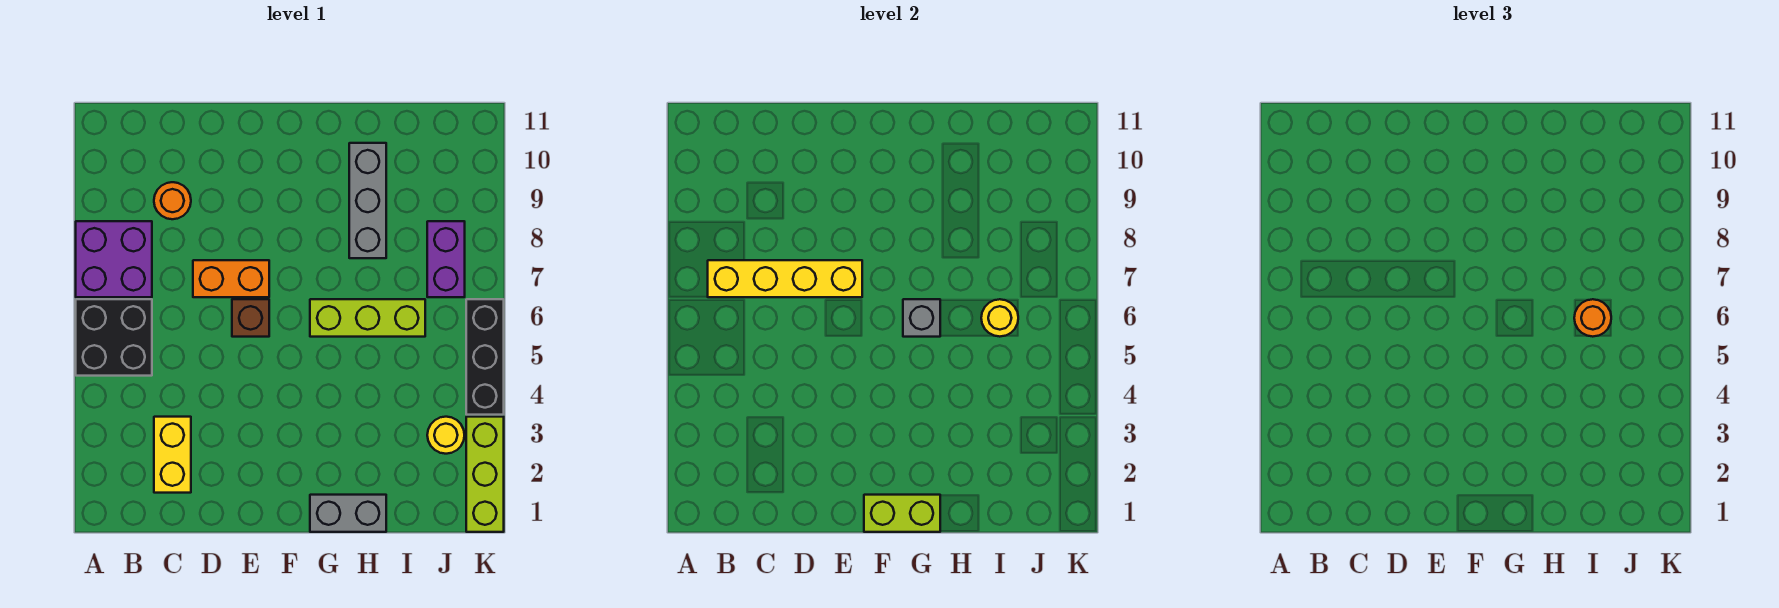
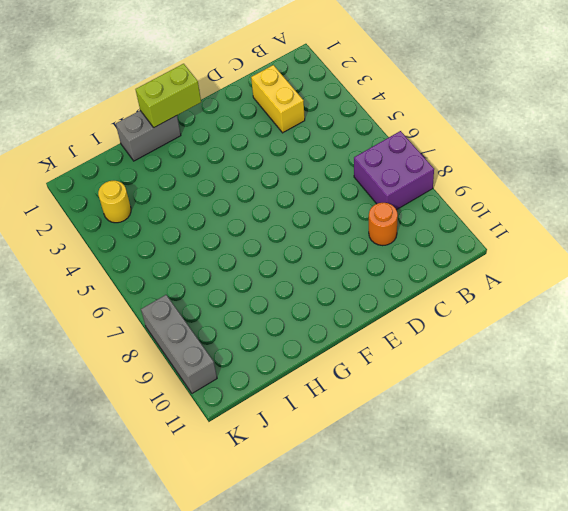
grey 1x3 brick [141,295,217,393] -> grey 1x3 brick moved to [349,143,386,258]
none -> black 2x2 brick [76,299,152,376]
none -> orange 1x2 brick [193,260,269,297]
none -> brown 1x1 brick [232,299,269,337]

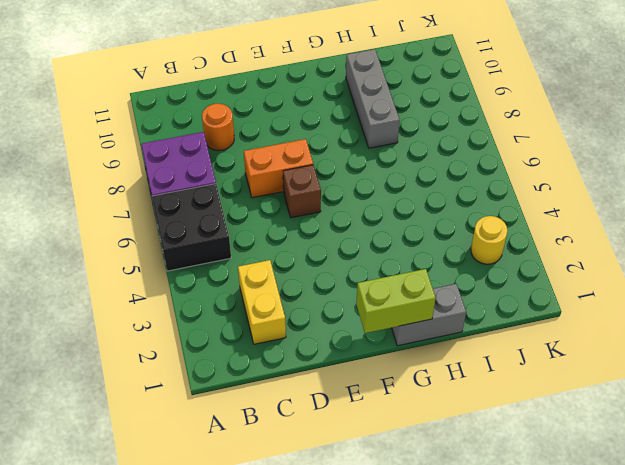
none -> lime 1x3 brick [310,299,425,337]
none -> purple 1x2 brick [427,221,465,297]
none -> lime 1x3 brick [466,417,504,532]

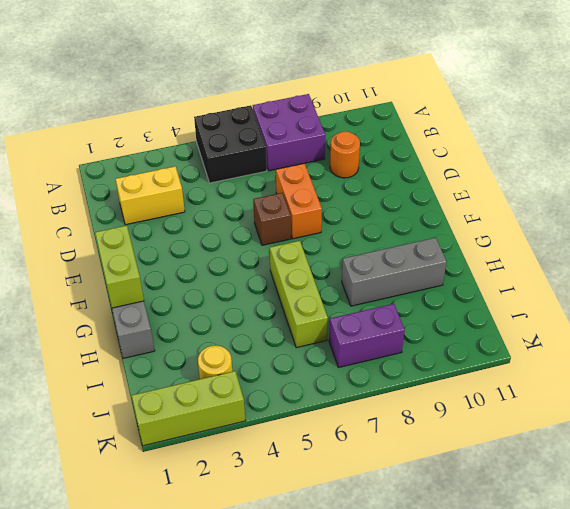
none -> black 1x3 brick [466,299,504,415]
none -> yellow 1x4 brick [708,260,862,297]
none -> grey 1x1 brick [903,299,940,337]

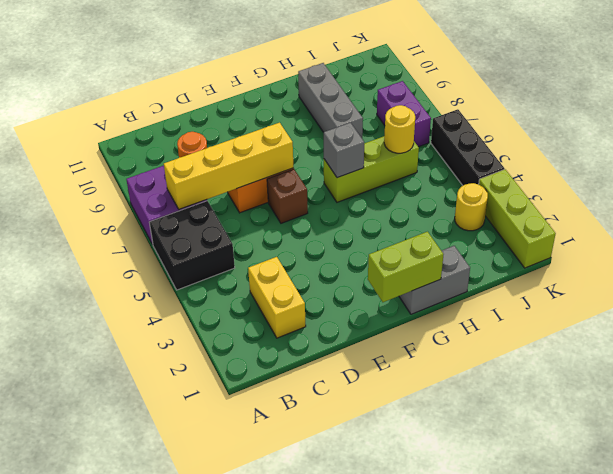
none -> orange 1x1 round brick [1574,299,1611,337]

